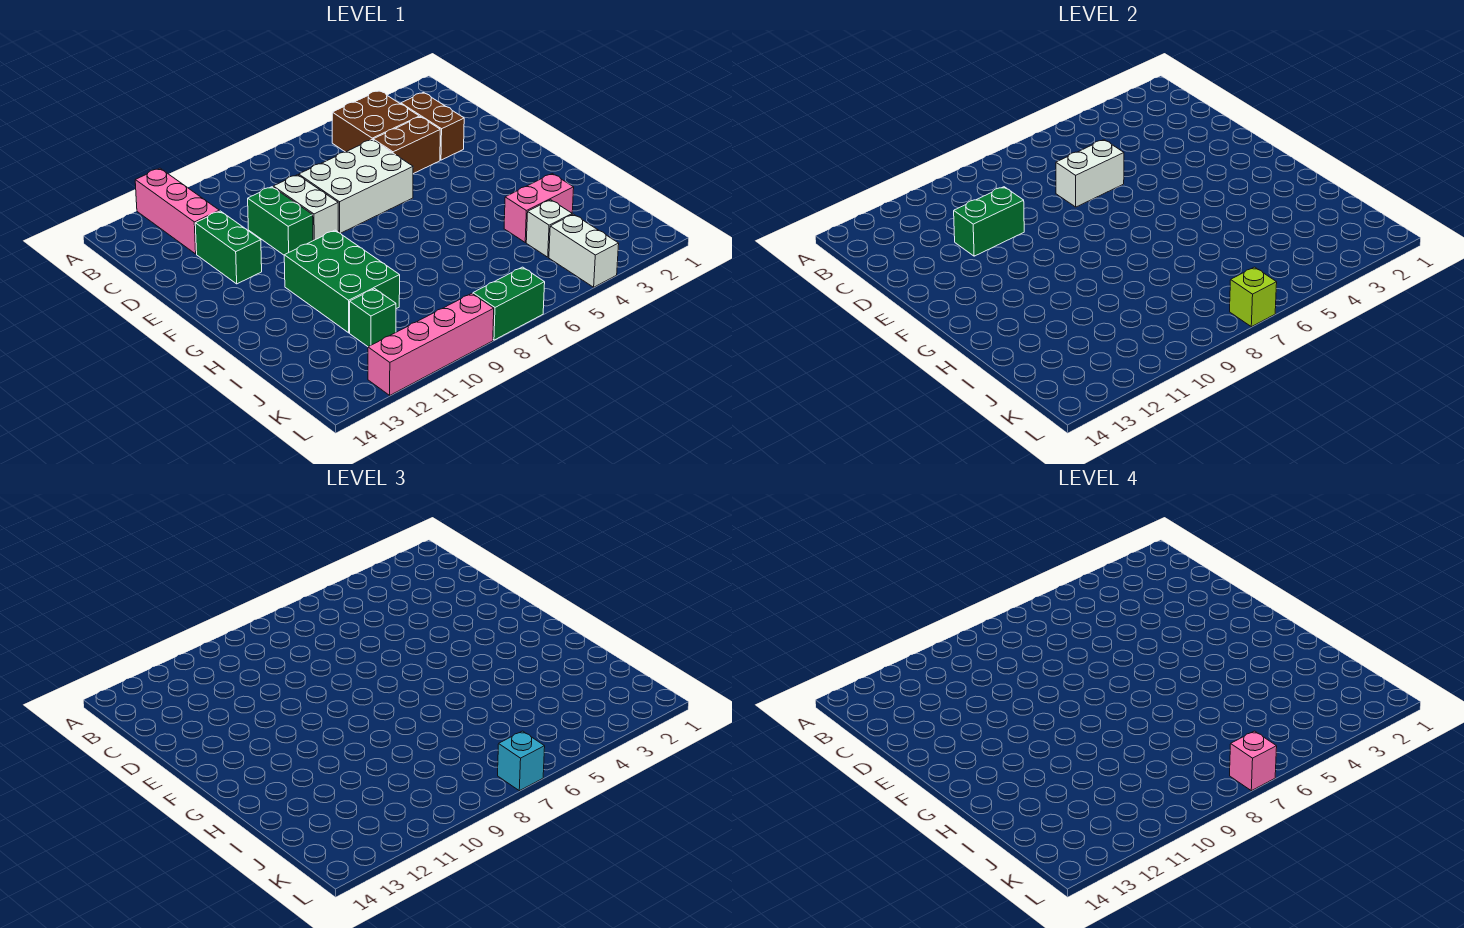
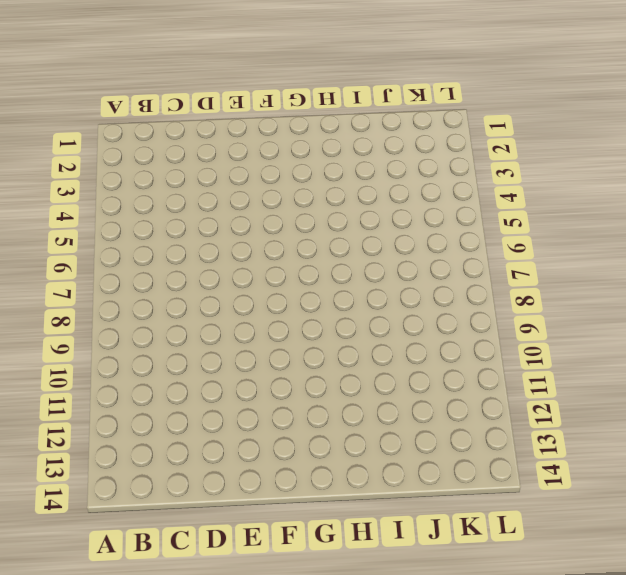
none -> pink 1x3 brick [135,168,219,254]
none -> brown 2x2 brick [332,91,419,152]
none -> brown 1x2 brick [401,93,464,160]

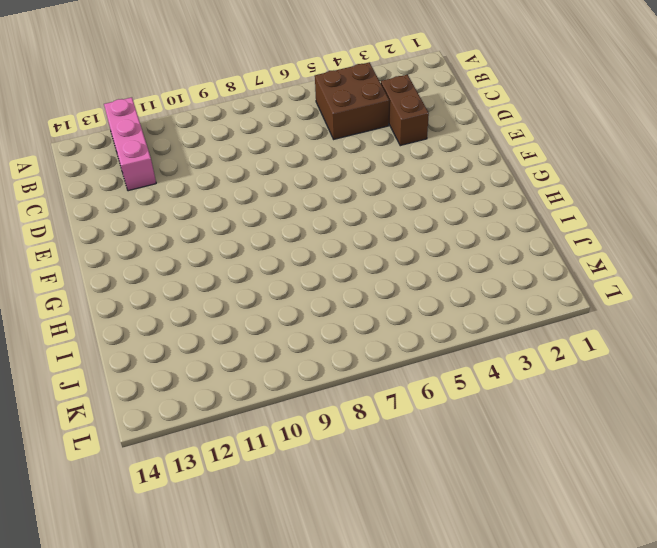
none -> brown 1x2 brick [373,117,440,174]
none -> white 2x3 brick [299,140,413,233]
none -> white 1x2 brick [273,175,339,241]

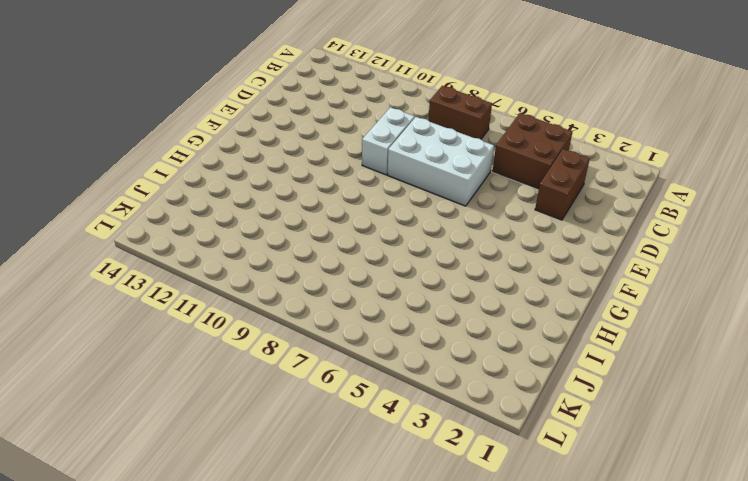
brown 1x2 brick [428,86,492,139] -> brown 1x2 brick moved to [373,117,440,174]
none -> pink 1x3 brick [135,168,219,254]
none -> green 1x2 brick [248,187,313,255]
none -> green 1x2 brick [195,211,262,284]

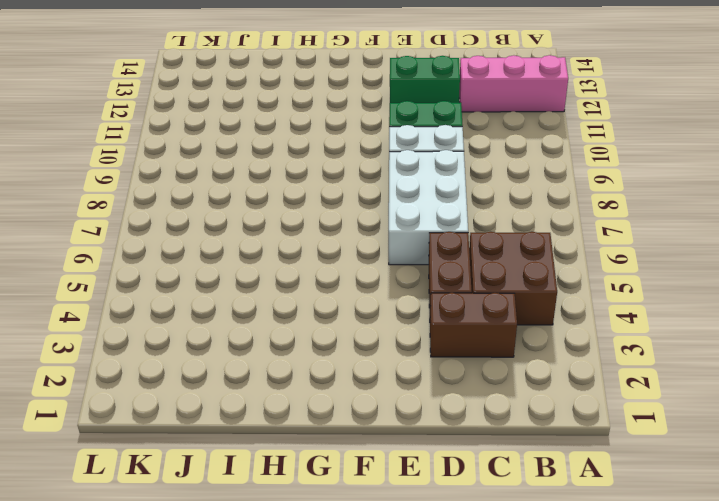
none -> green 2x3 brick [284,230,400,333]
none -> pink 1x2 brick [504,174,574,242]
none -> white 1x1 brick [526,200,572,257]

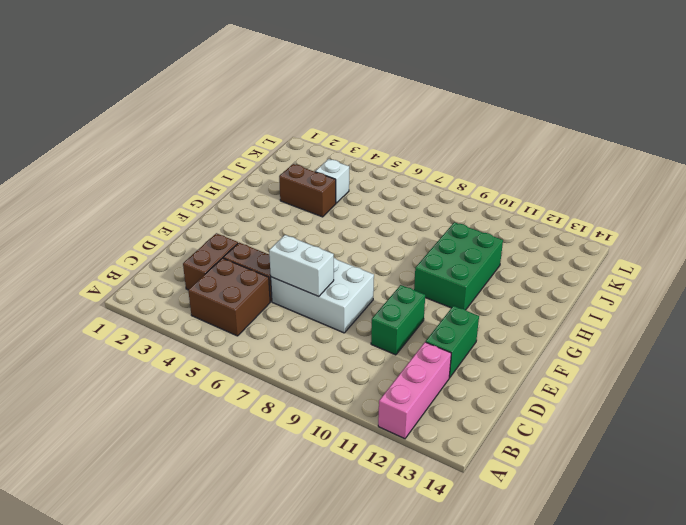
brown 1x2 brick [279,164,336,217] -> pink 1x2 brick [504,174,574,242]
none -> white 1x2 brick [273,175,339,241]
none -> green 1x1 brick [350,289,396,347]
none -> white 1x2 brick [549,214,619,287]

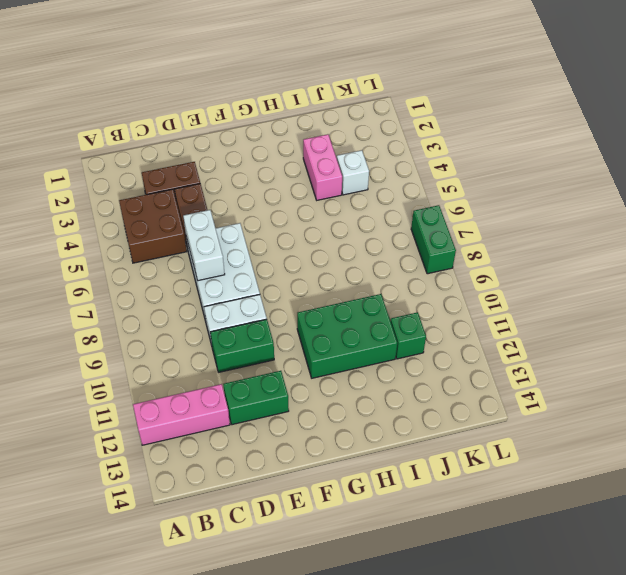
none -> white 1x2 brick [549,214,619,287]
none -> pink 1x4 brick [368,293,494,395]
none -> green 1x2 brick [954,187,1024,256]

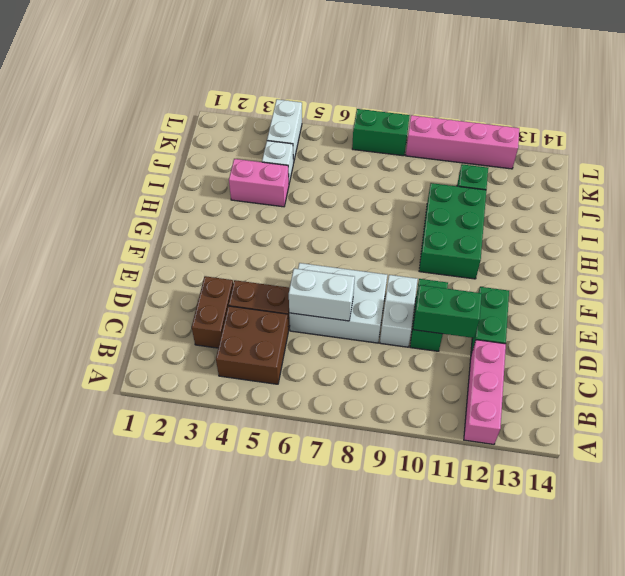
none -> lime 1x1 brick [1230,267,1277,327]
none -> cyan 1x1 brick [498,731,545,791]
none -> pink 1x1 brick [1230,731,1277,791]

